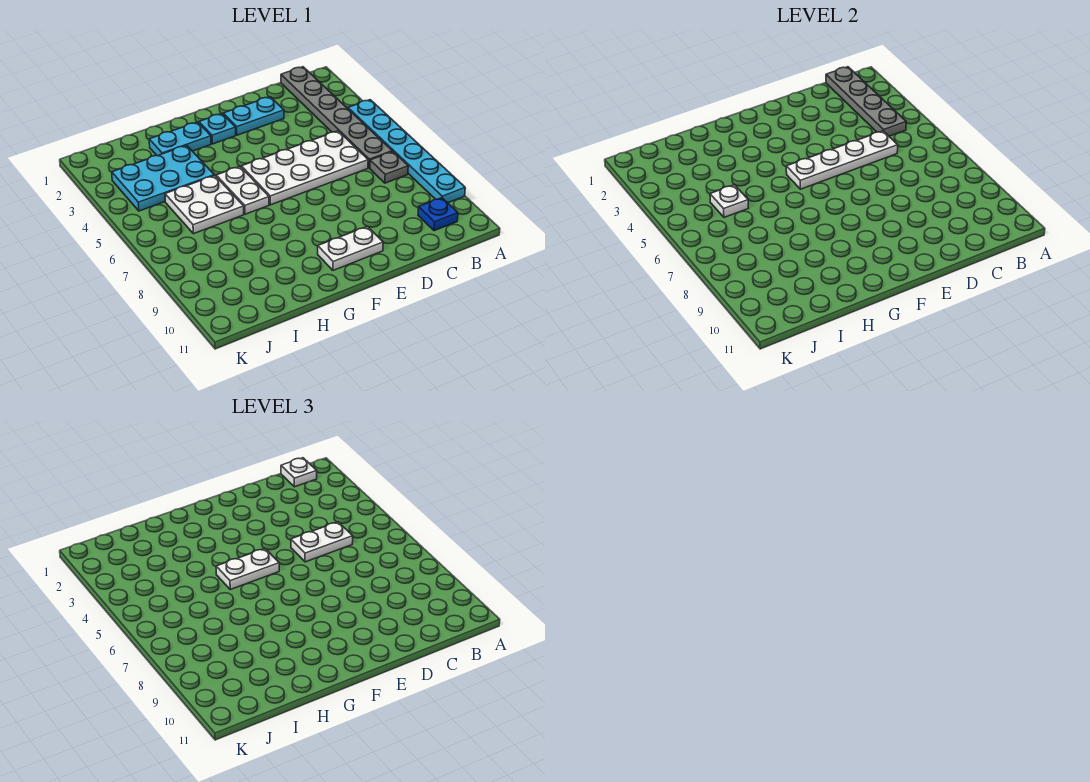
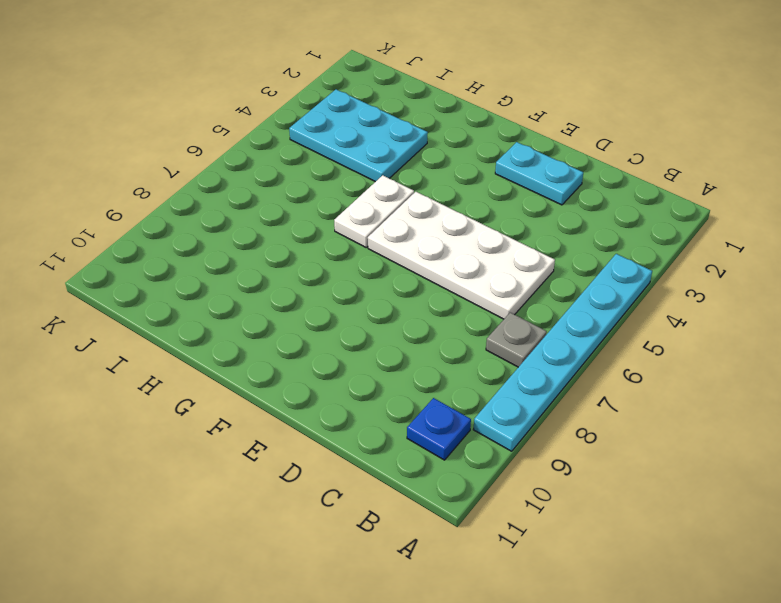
none -> grey 1x6 plate [281,67,392,168]
none -> white 1x2 plate [318,226,383,270]
none -> cyan 1x1 plate [199,114,236,144]

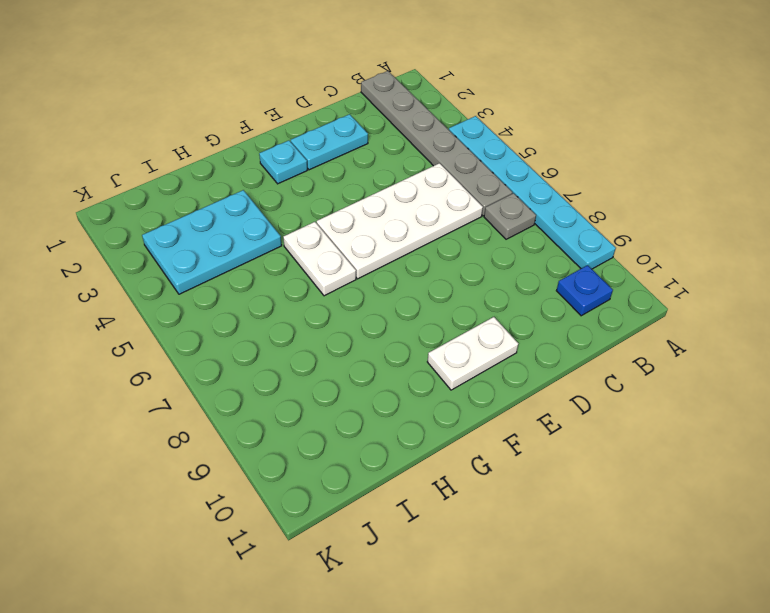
none -> cyan 1x2 plate [149,122,211,156]
none -> white 2x2 plate [165,176,244,234]
none -> grey 1x4 plate [826,67,906,136]

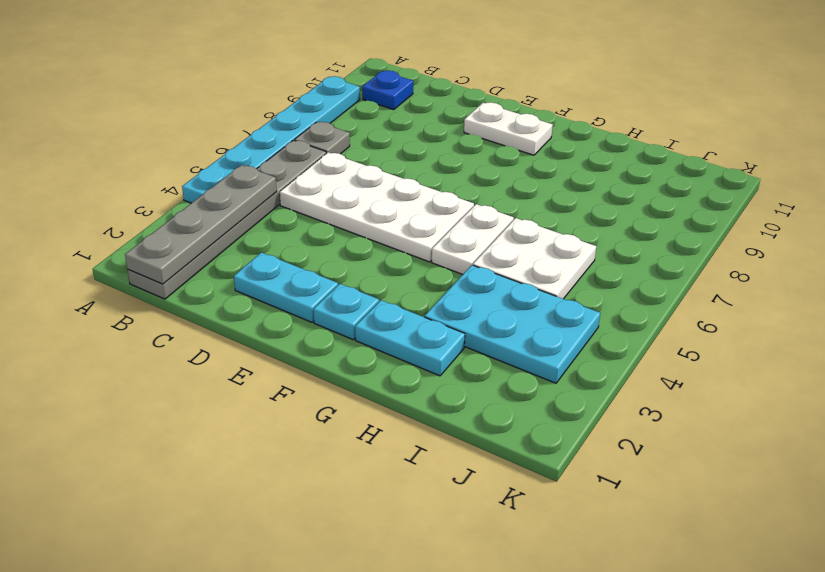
none -> white 1x4 plate [786,131,898,189]
none -> white 1x1 plate [710,185,748,217]
none -> white 1x1 plate [281,458,317,487]

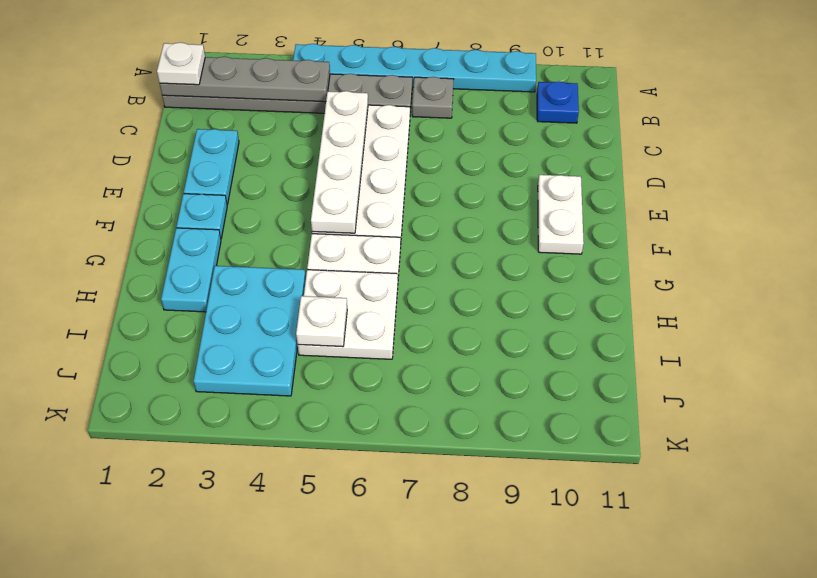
none -> white 1x2 plate [291,522,353,562]
none -> white 1x2 plate [216,548,279,589]

